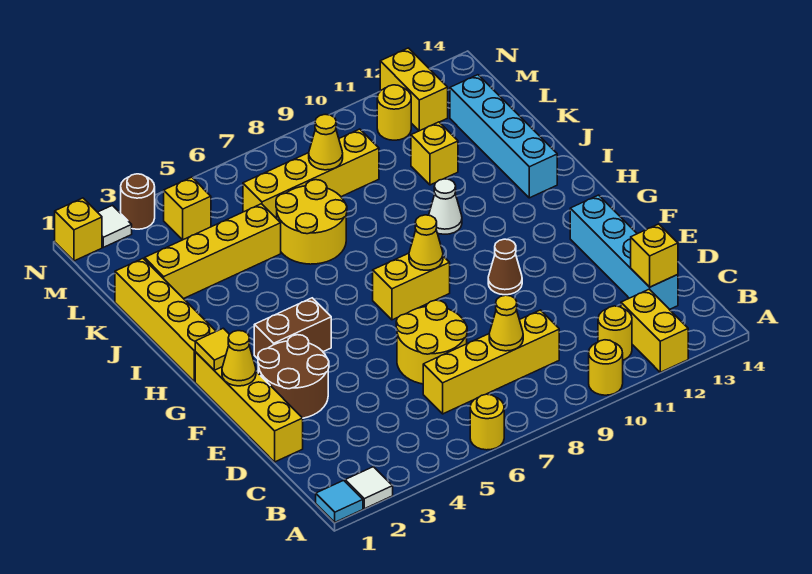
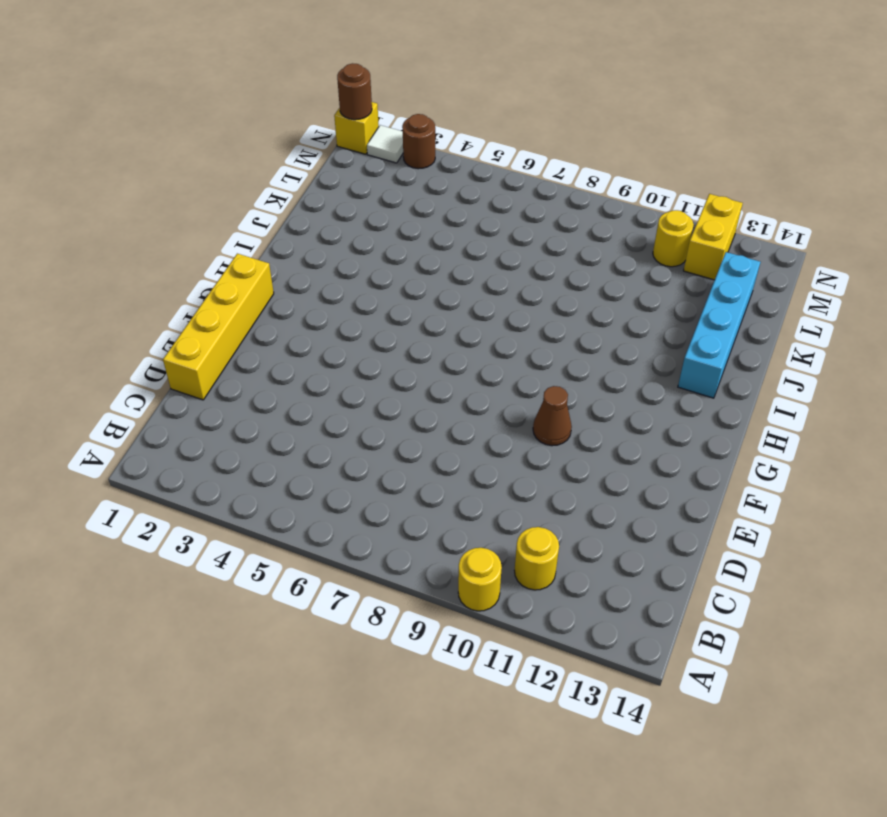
brown 1x1 round brick [337,63,372,120] -> none
none -> cyan 1x1 tile [316,480,363,522]
none -> white 1x1 tile [345,467,393,509]
none -> yellow 1x1 round brick [470,394,504,450]
none -> yellow 1x2 brick [621,289,688,372]

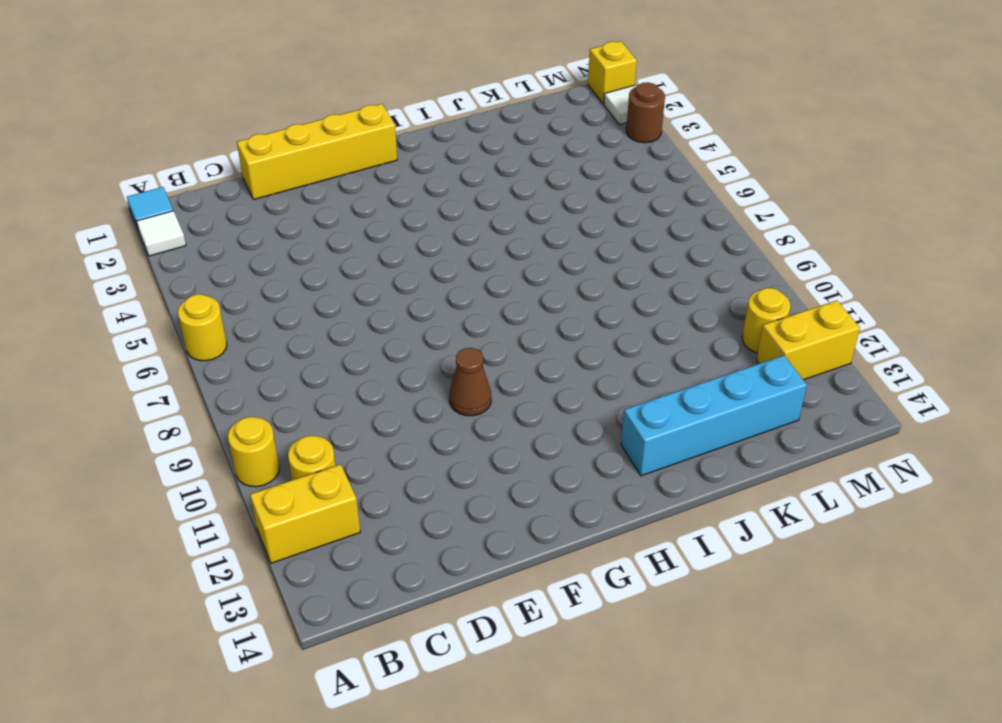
none -> yellow 1x4 brick [423,310,559,414]
none -> cyan 1x4 brick [570,195,678,309]
none -> yellow 2x2 round brick [396,300,467,384]
none -> brown 2x2 round brick [258,335,329,418]

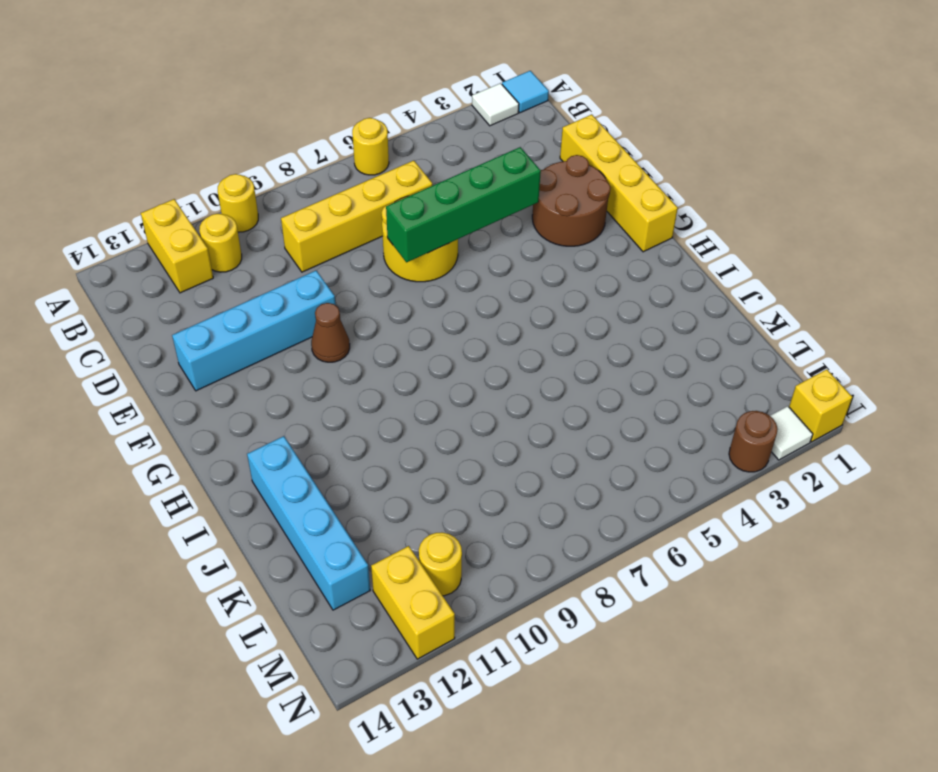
green 1x4 brick [386,147,541,262] -> none
cyan 1x4 brick [172,271,335,391] -> cyan 1x4 brick turned to [570,195,678,309]
none -> brown 1x2 brick [254,298,331,359]
none -> yellow 1x2 brick [373,253,450,320]
none -> yellow 1x4 brick [115,259,216,382]
none -> white 1x1 cone [429,179,462,234]

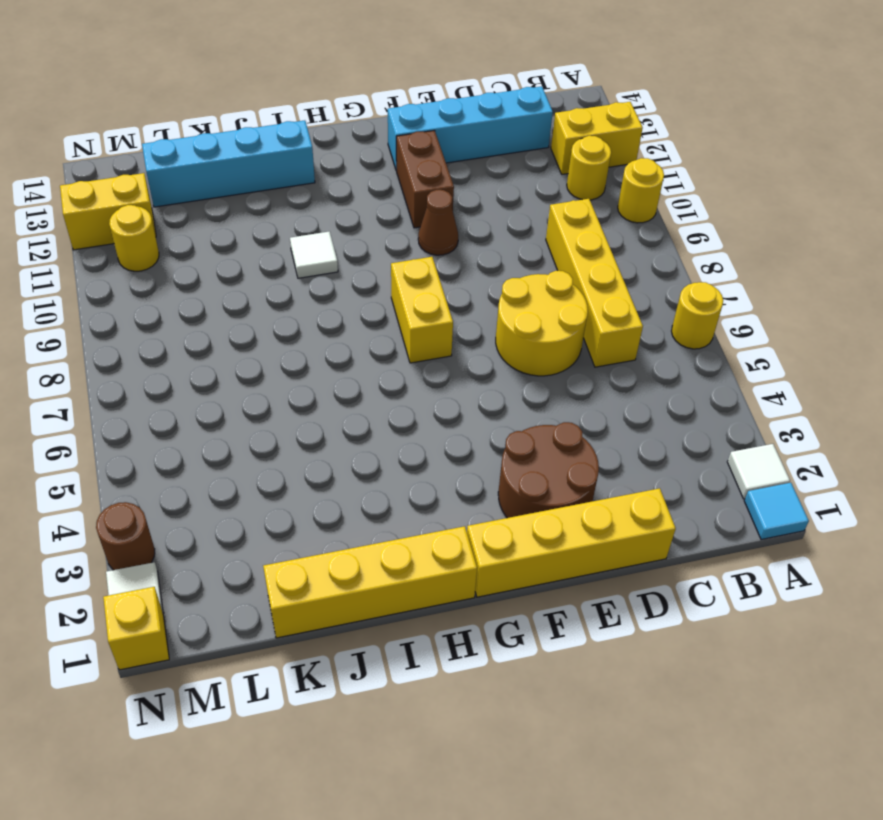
brown 1x2 brick [396,130,454,228] -> brown 1x2 brick moved to [254,298,331,359]
white 1x1 tile [290,231,338,278] -> white 1x1 cone [429,179,462,234]
none -> yellow 2x2 round brick [276,180,347,264]
none -> yellow 1x4 brick [145,204,281,299]
none -> yellow 1x1 brick [411,122,458,185]
none -> yellow 1x4 brick [243,129,379,219]

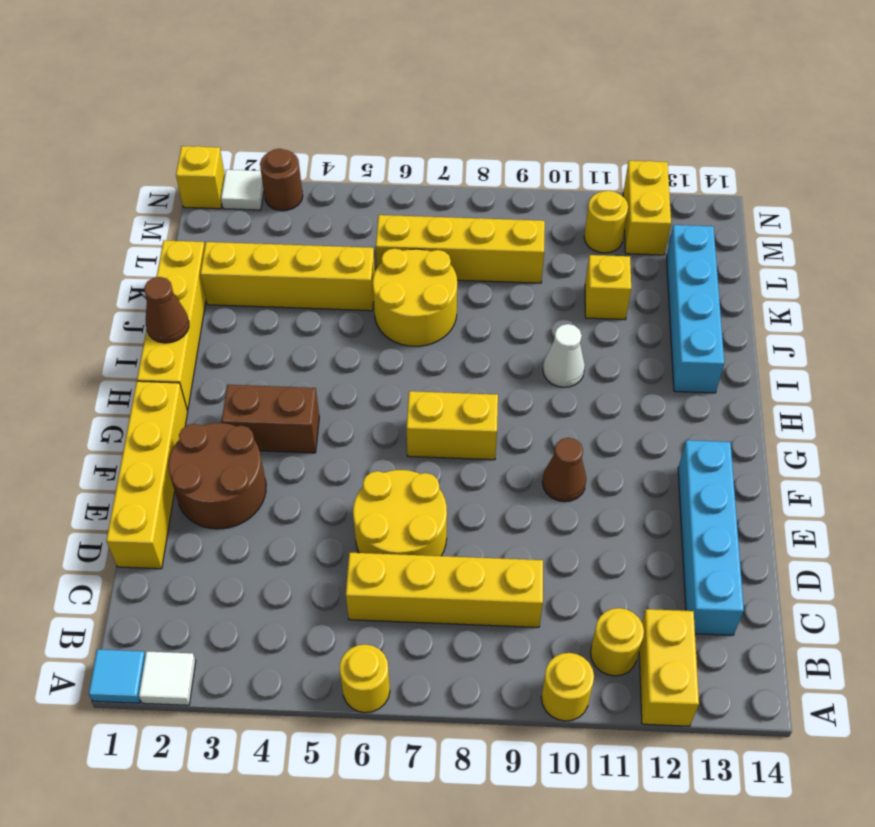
brown 1x1 cone [144,277,189,343] -> none
none -> yellow 1x1 brick [164,177,211,240]
none -> yellow 1x1 cone [489,295,523,351]
none -> yellow 1x1 brick [631,224,678,287]
none -> yellow 1x1 cone [222,331,256,386]

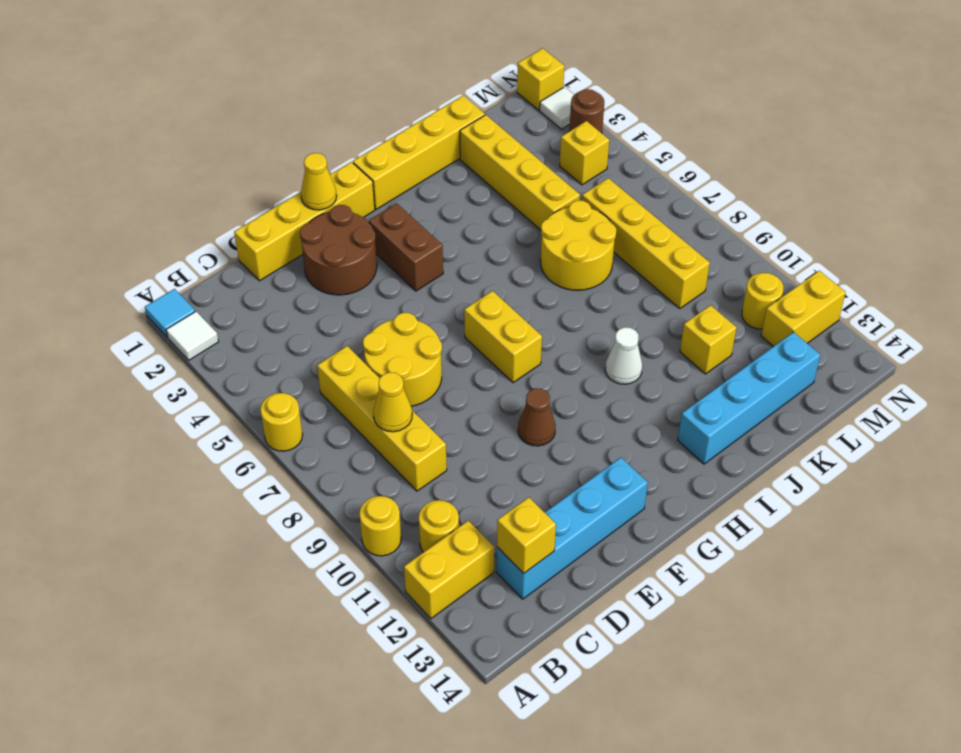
none -> yellow 1x1 tile [195,328,229,370]
none -> yellow 1x1 cone [409,215,443,270]
none -> yellow 1x1 cone [309,114,343,170]

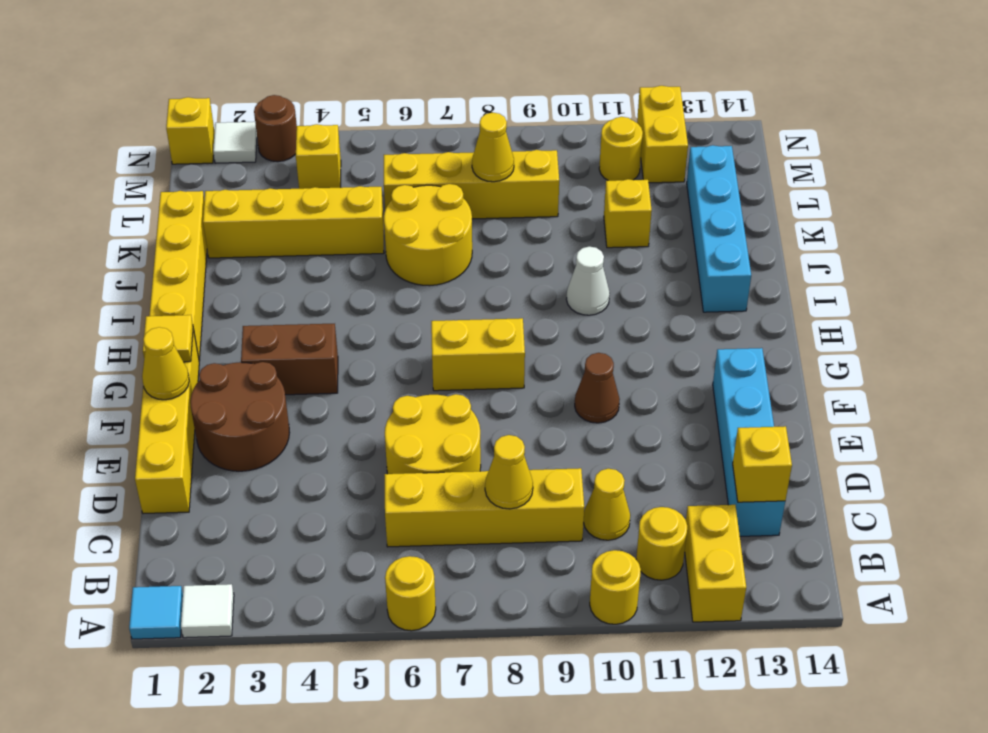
yellow 1x1 cone [583,469,630,540] -> yellow 1x1 cone moved to [409,215,443,270]

